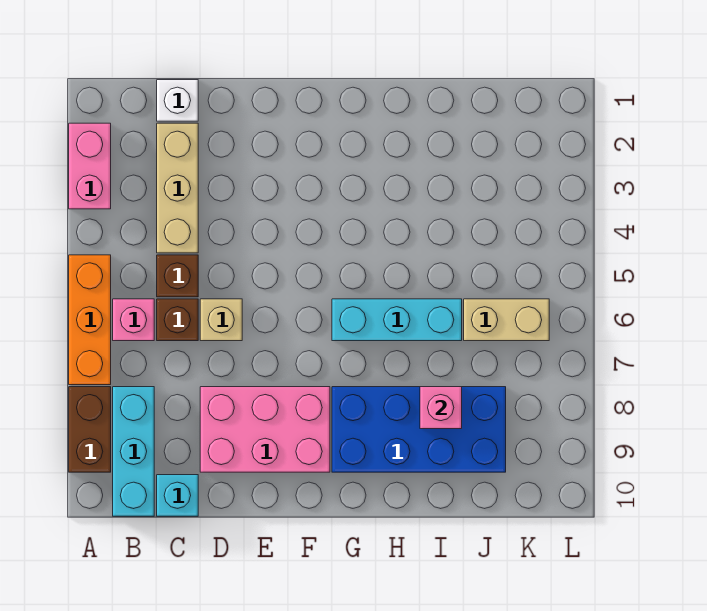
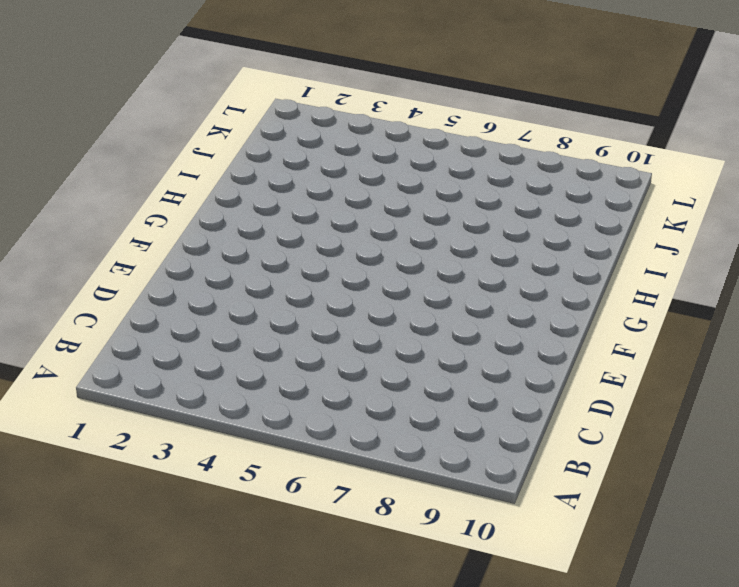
none -> pink 1x2 brick [69,123,111,209]
none -> orange 1x3 brick [69,255,111,385]
none -> brown 1x2 brick [69,387,111,472]

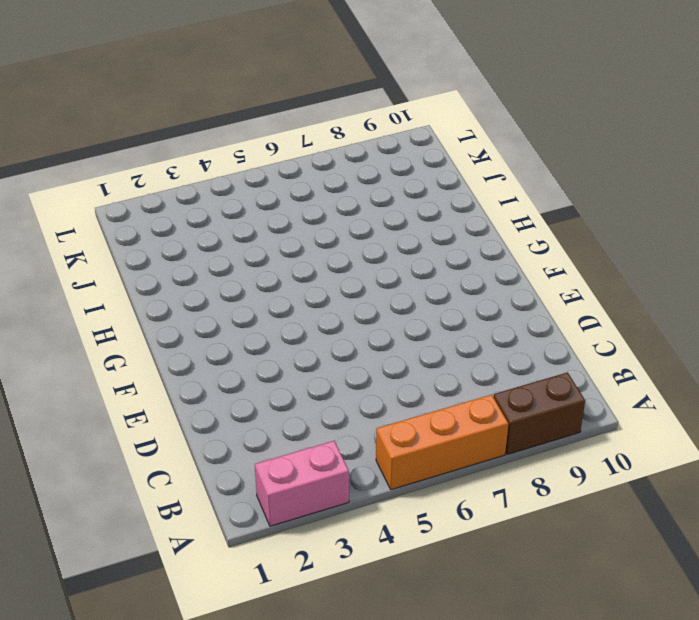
none -> pink 1x1 brick [113,299,154,341]
none -> cyan 1x3 brick [113,387,154,516]
none -> white 1x1 brick [157,80,198,121]

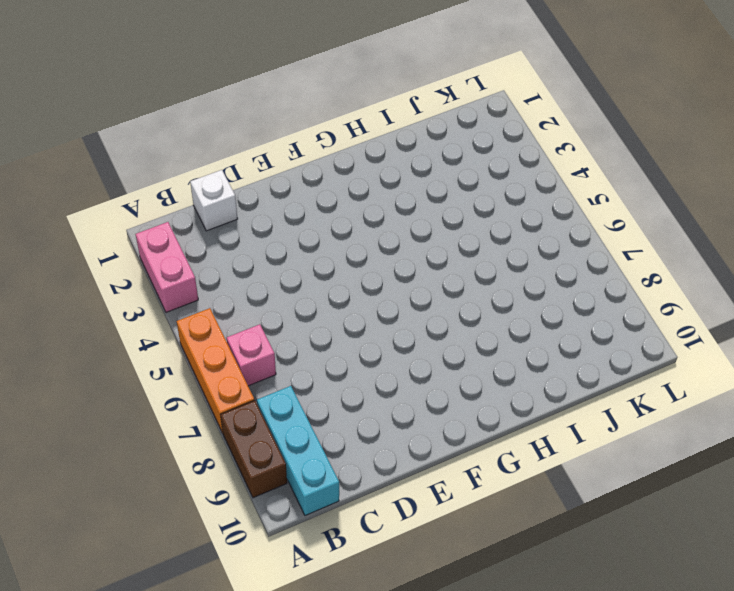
none -> tan 1x3 brick [157,123,198,253]
none -> brown 1x1 brick [157,255,198,297]
none -> brown 1x1 brick [157,299,198,341]

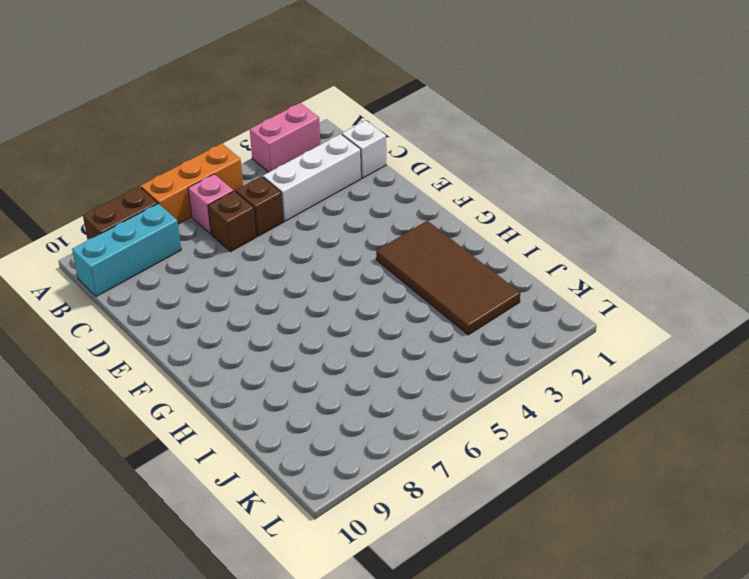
white 1x3 brick [263,134,361,221] -> tan 1x3 brick [157,123,198,253]
brown 2x4 tile [376,221,520,335] -> none
none -> cyan 1x1 brick [157,475,198,516]
none -> tan 1x1 brick [200,299,242,341]
none -> pink 2x3 brick [200,387,330,472]

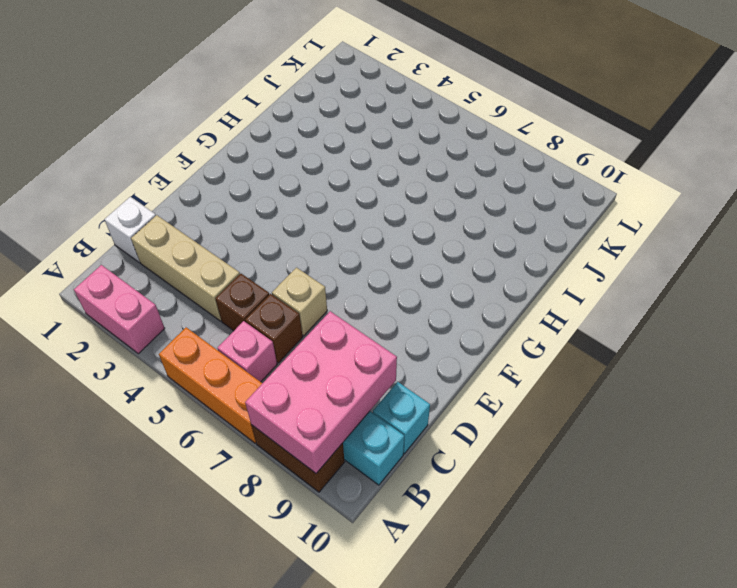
pink 2x3 brick [245,311,397,473] -> pink 2x3 brick moved to [200,387,330,472]
none -> cyan 1x3 brick [332,299,462,341]
none -> blue 2x4 brick [332,387,506,472]
none -> tan 1x2 brick [464,299,549,341]

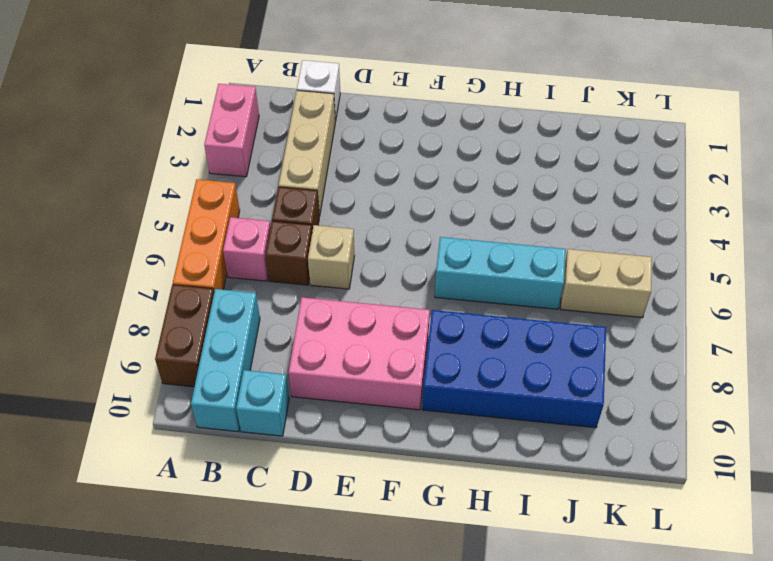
none -> pink 1x1 brick [420,387,462,429]

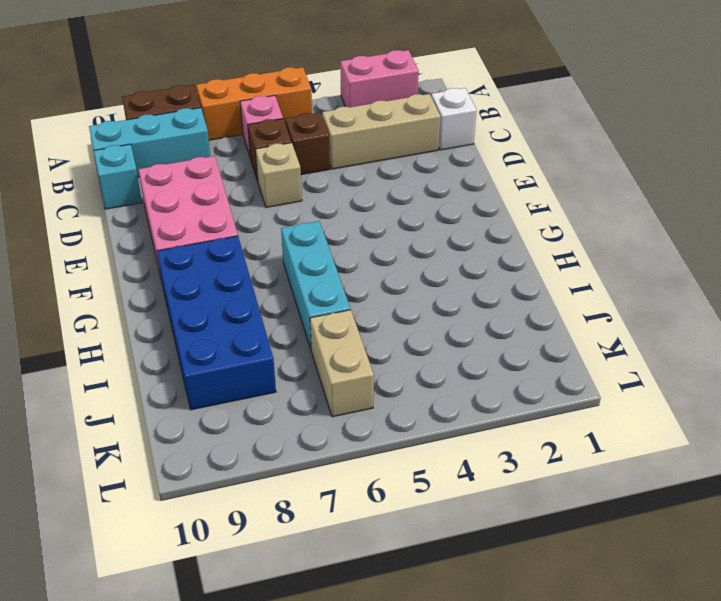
none -> pink 1x1 brick [420,387,462,429]

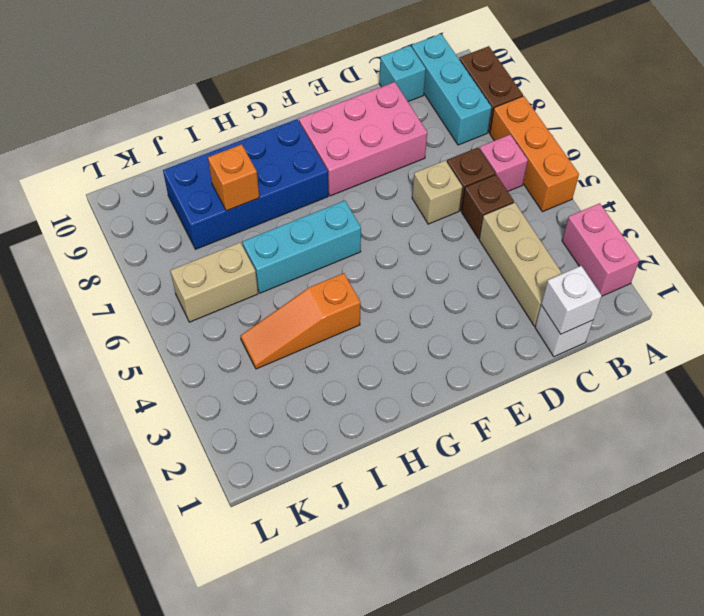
white 1x1 brick [541,266,602,334] -> none
orange 1x3 slope [240,273,361,369] -> none
orange 1x1 brick [208,144,259,211] -> pink 1x1 brick [420,387,462,429]

